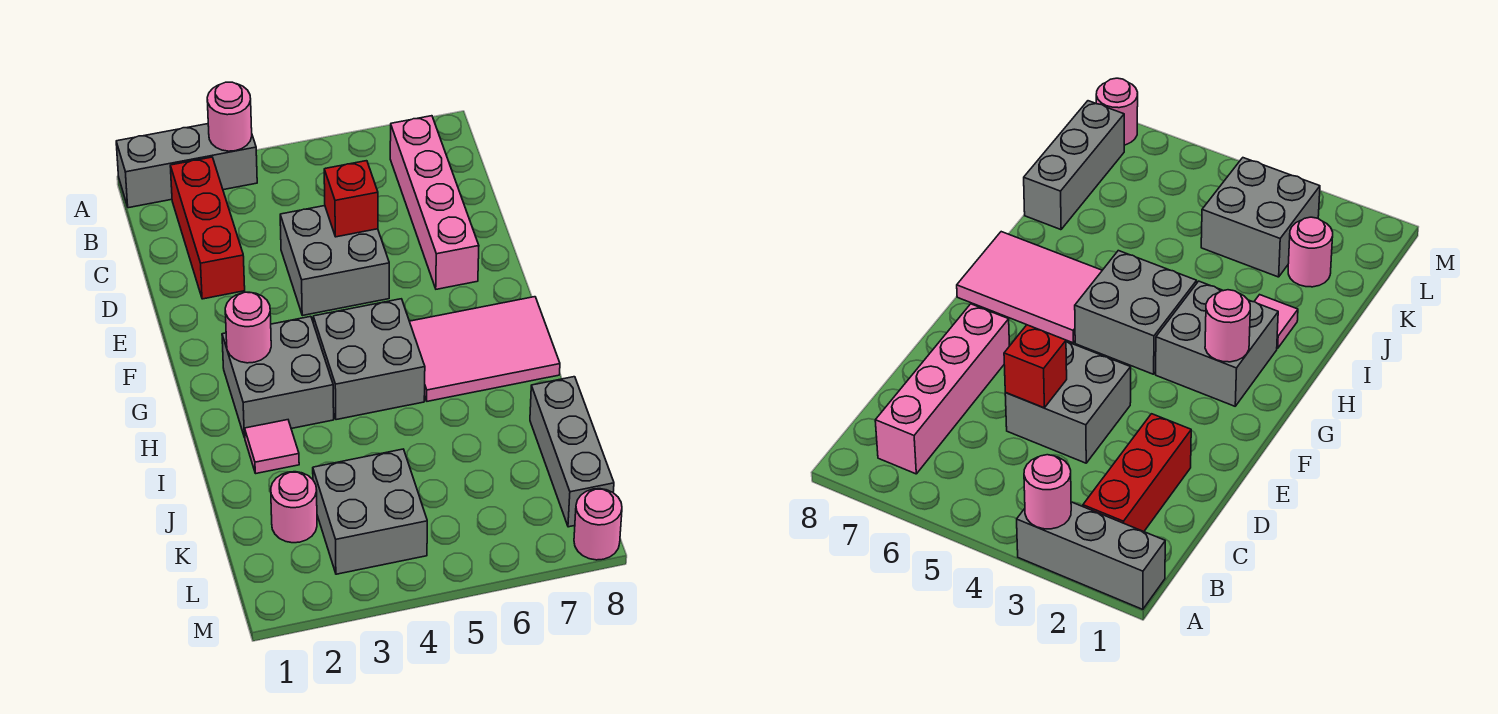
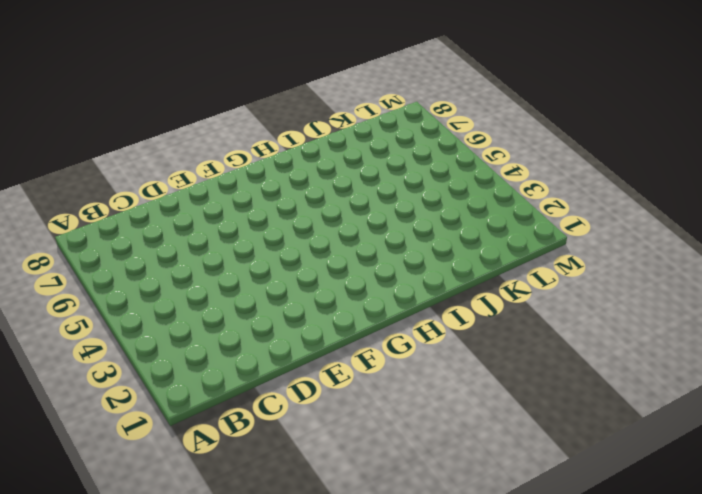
none -> grey 1x3 brick [116,124,257,208]
none -> red 1x3 brick [170,157,245,299]
none -> pink 1x4 brick [390,116,479,289]

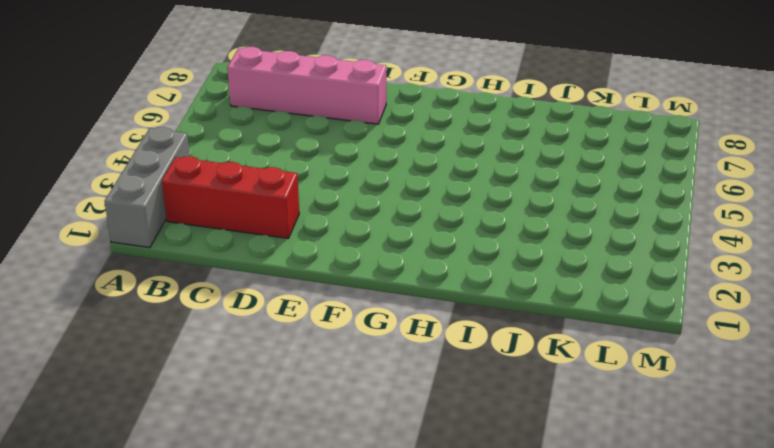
none -> grey 2x2 brick [280,206,389,316]
none -> grey 2x2 brick [222,316,334,438]
none -> grey 2x2 brick [313,299,425,420]

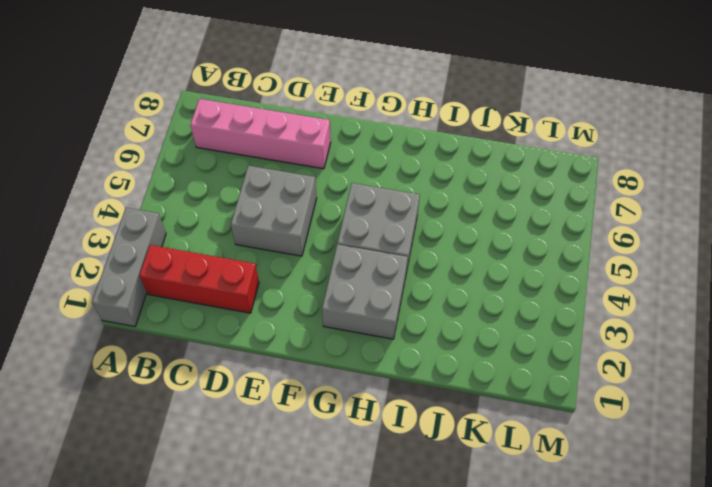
none -> pink 2x3 tile [409,297,560,401]
none -> pink 1x1 tile [245,420,299,473]
none -> grey 1x3 brick [530,377,614,527]

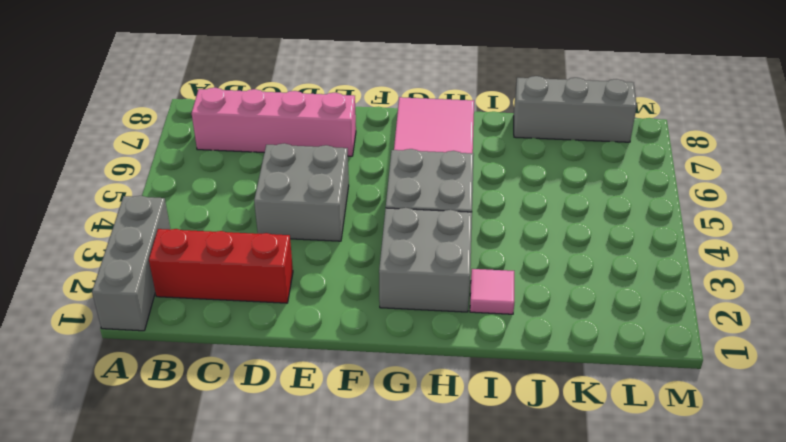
none -> pink 1x1 round brick [271,472,317,543]
none -> grey 2x2 brick [313,449,427,574]
none -> pink 1x1 round brick [574,489,622,560]

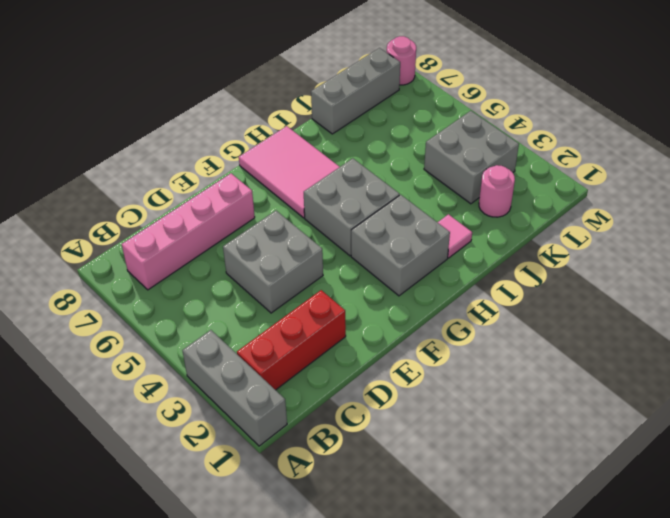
none -> pink 1x1 round brick [207,82,252,151]
none -> red 1x1 brick [324,161,378,237]
none -> pink 1x1 round brick [225,292,271,363]

